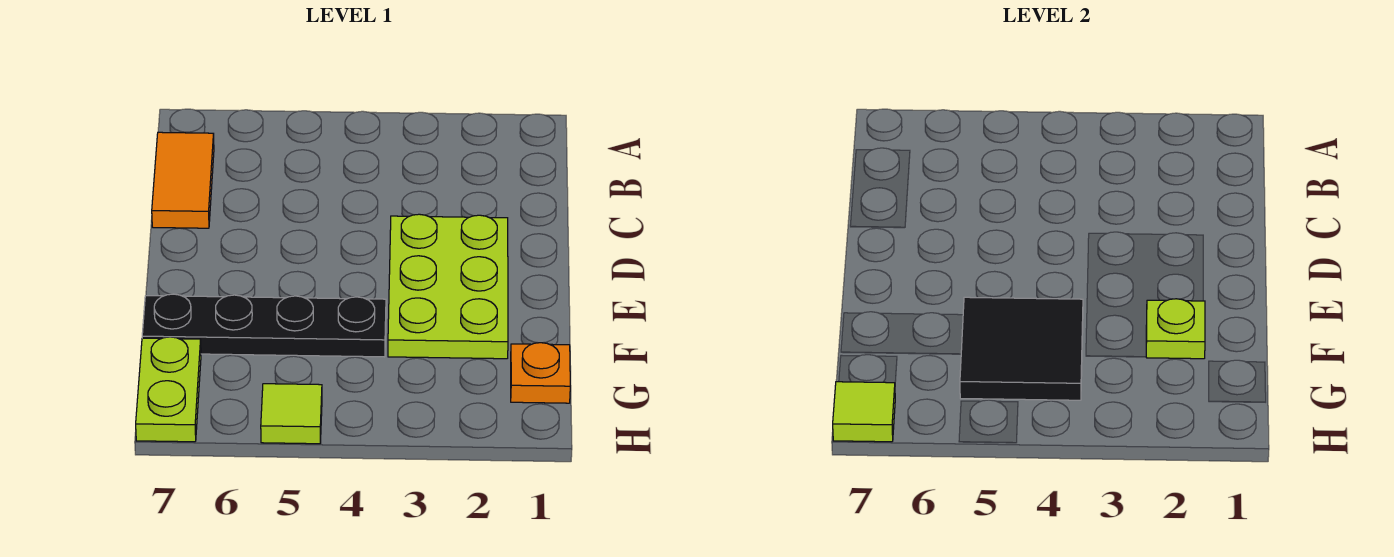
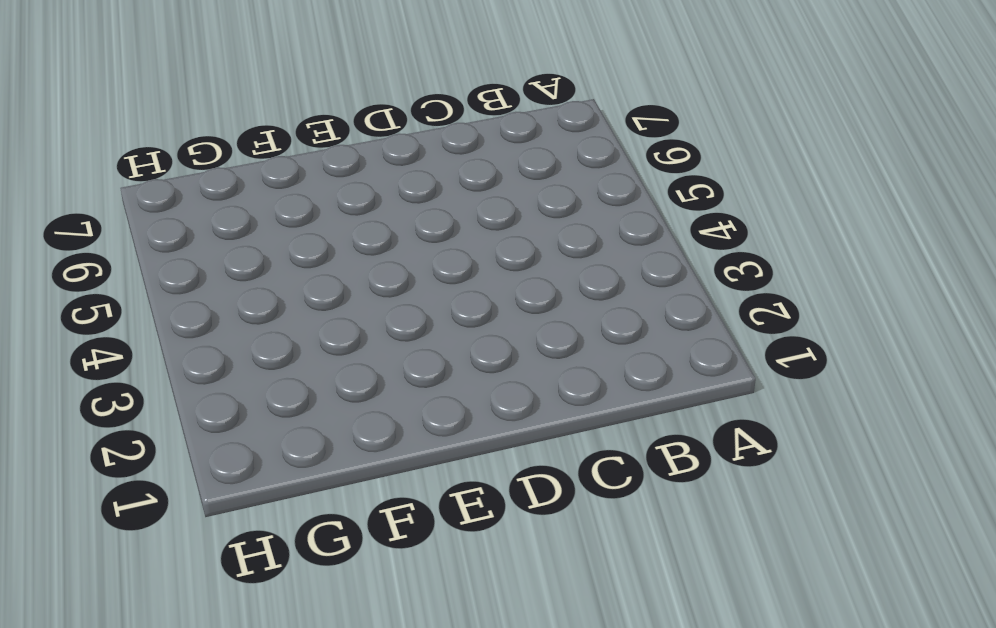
none -> orange 1x2 tile [152,132,214,228]
none -> lime 2x3 plate [388,214,508,359]

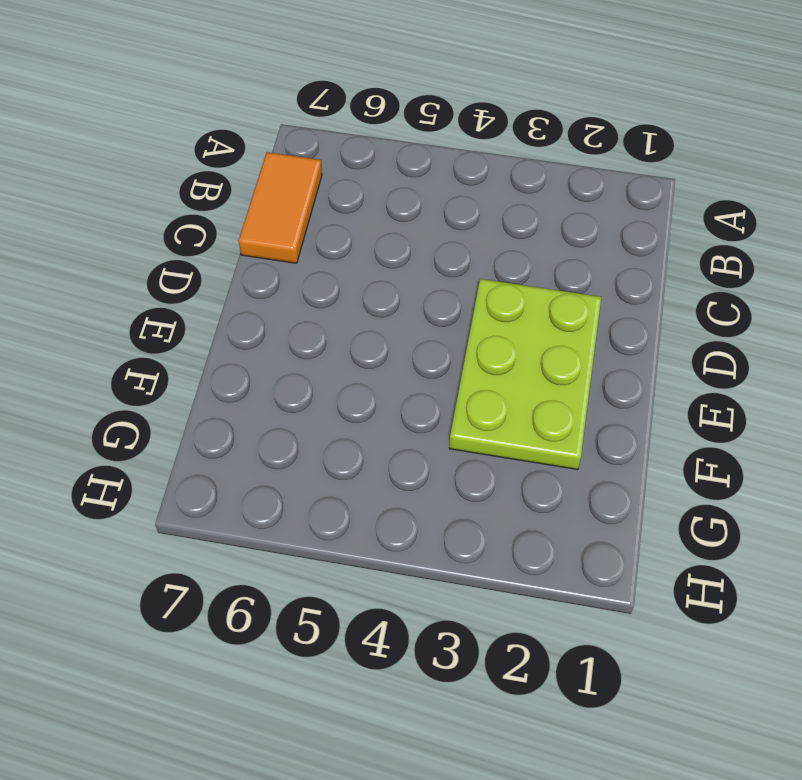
none -> black 1x4 plate [142,294,386,357]
none -> orange 1x1 plate [511,343,570,403]

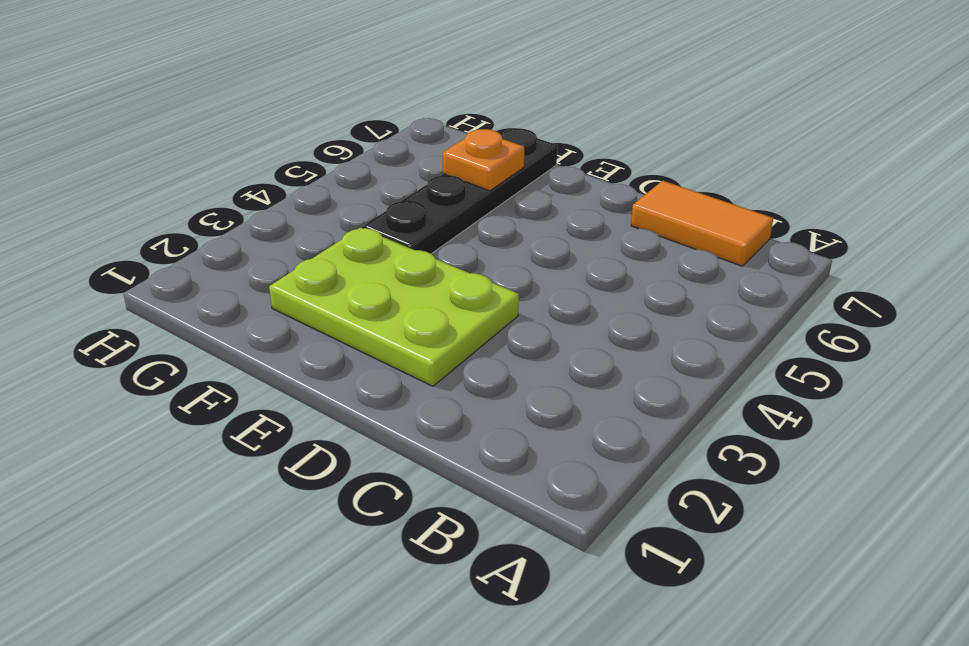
orange 1x1 plate [443,129,524,191] -> orange 1x1 plate moved to [511,343,570,403]
none -> lime 1x2 plate [136,337,201,442]
none -> lime 1x1 tile [261,384,322,444]

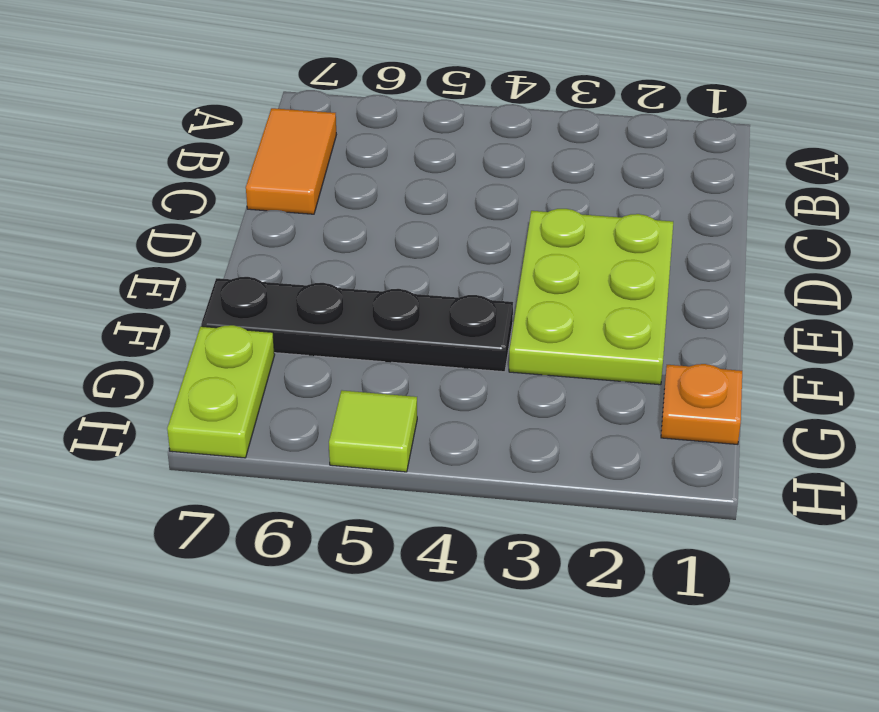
none -> lime 1x1 plate [1146,299,1205,359]
none -> black 2x2 tile [960,297,1083,400]

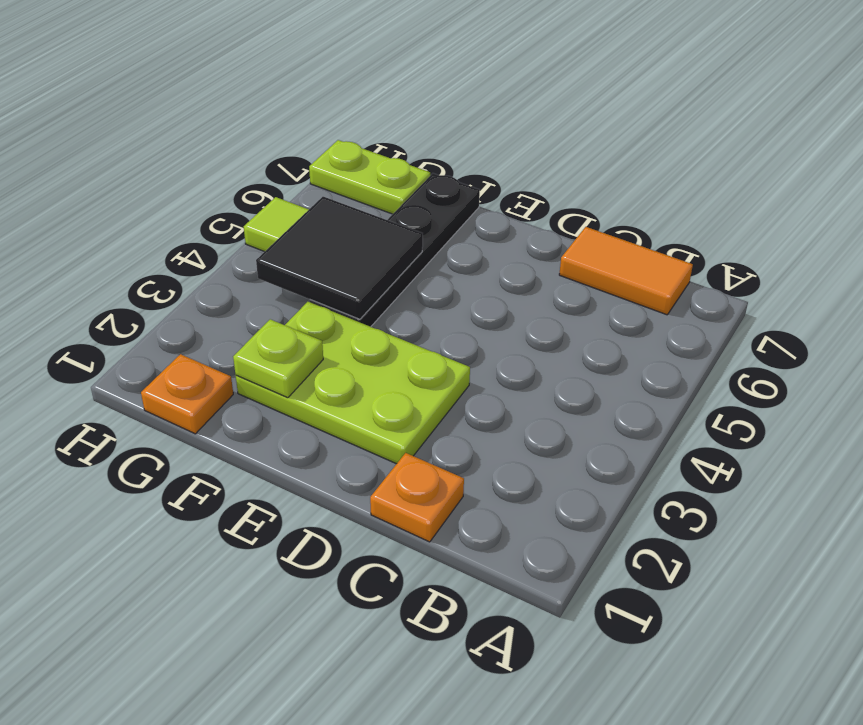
orange 1x1 plate [370,453,464,542] -> none
none -> lime 1x1 tile [833,382,895,442]

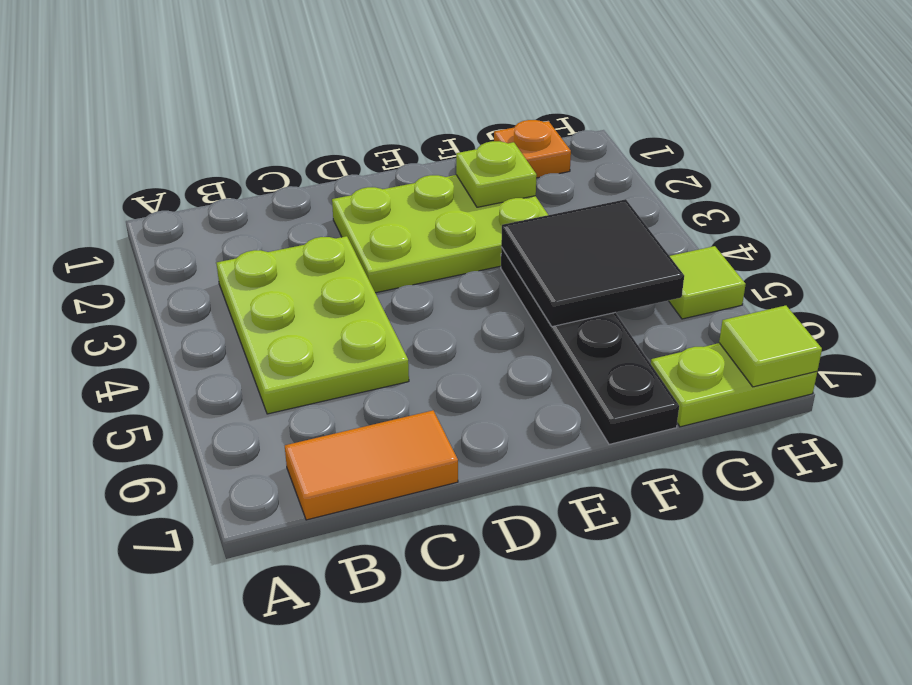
lime 2x3 plate [217,236,409,414] -> none

